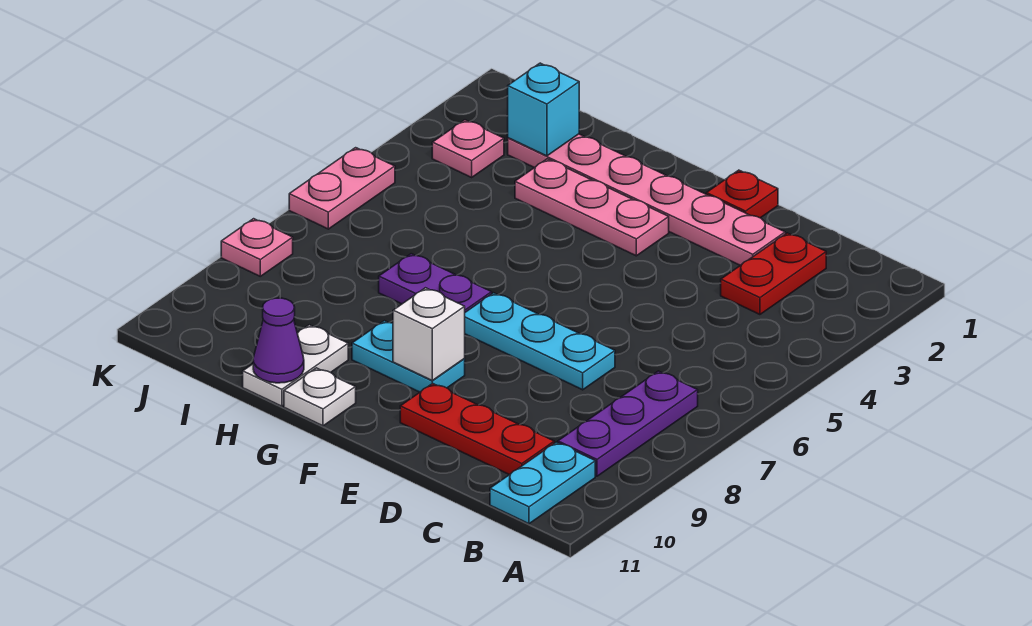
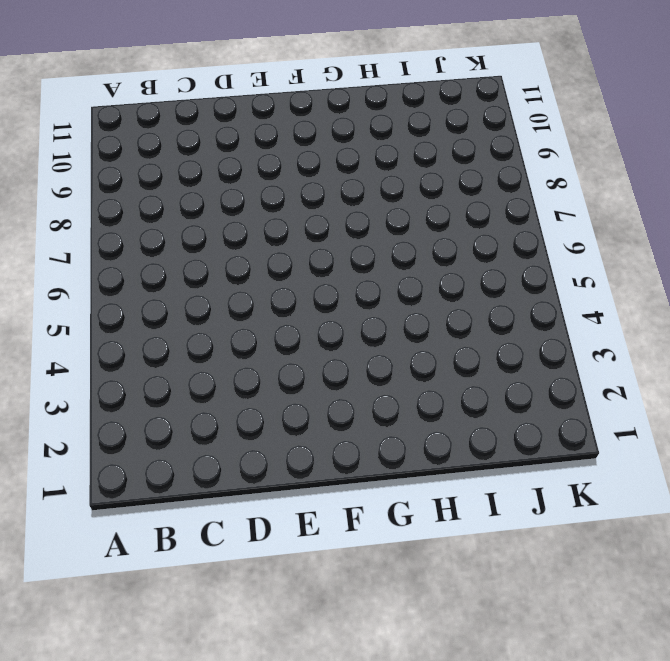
none -> purple 1x3 plate [558,371,698,476]
none -> cyan 1x2 plate [490,442,595,524]
none -> red 1x2 plate [721,233,826,315]

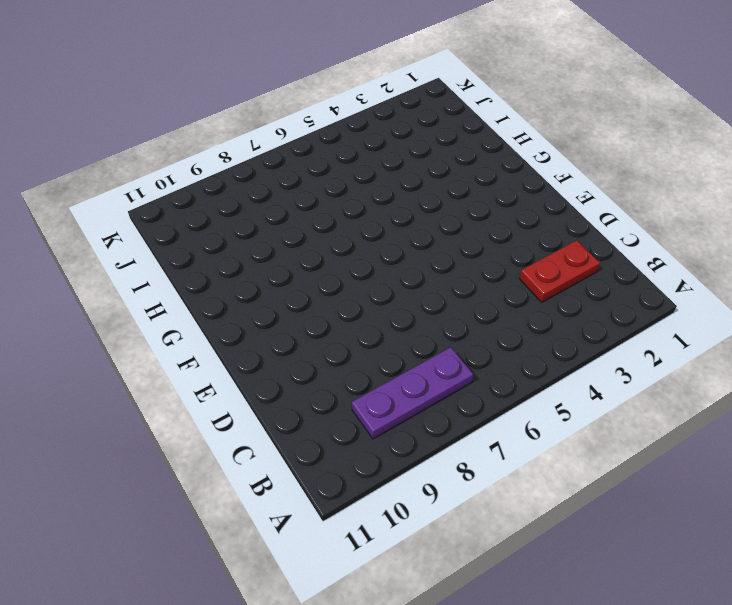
none -> cyan 1x2 plate [490,442,595,524]
none -> red 1x3 plate [400,383,554,475]
none -> pink 1x6 plate [508,134,785,265]

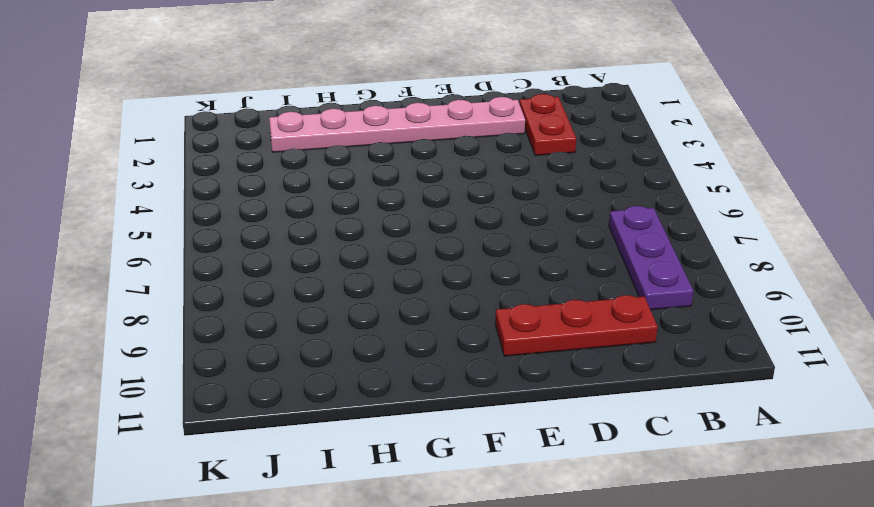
none -> cyan 1x2 plate [490,442,595,524]
none -> cyan 1x3 plate [465,293,615,390]
none -> red 1x1 plate [706,170,778,218]

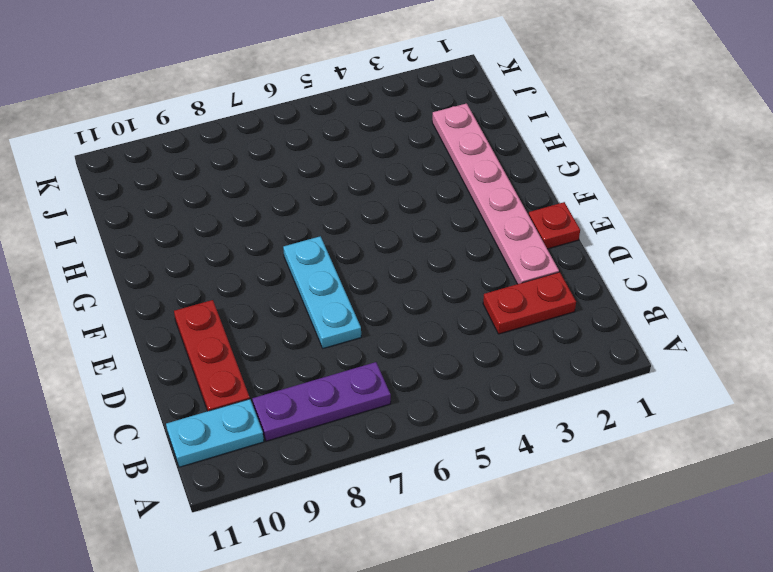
none -> pink 1x3 plate [515,159,669,256]
none -> cyan 1x2 plate [352,321,465,392]
none -> purple 1x2 plate [379,254,492,312]

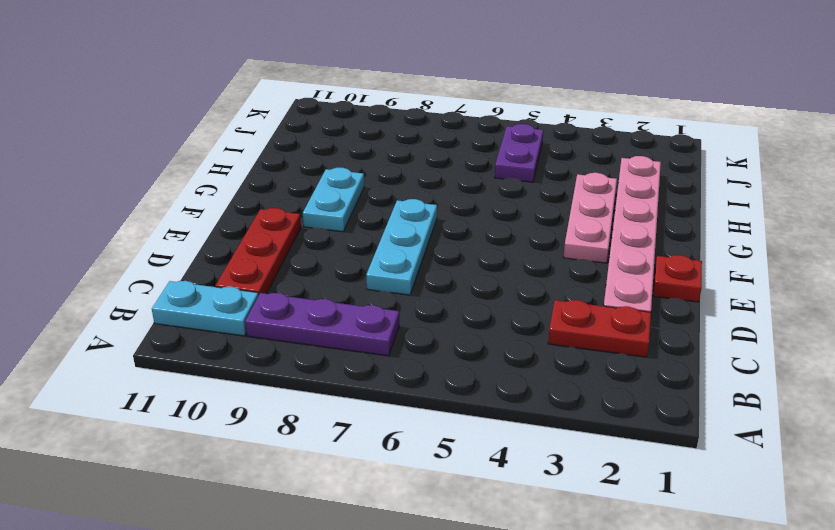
purple 1x2 plate [495,124,543,182] -> purple 1x2 plate moved to [379,254,492,312]
none -> white 1x1 plate [284,368,356,426]
none -> white 1x2 plate [243,325,348,406]
none -> pink 1x1 plate [432,120,504,177]

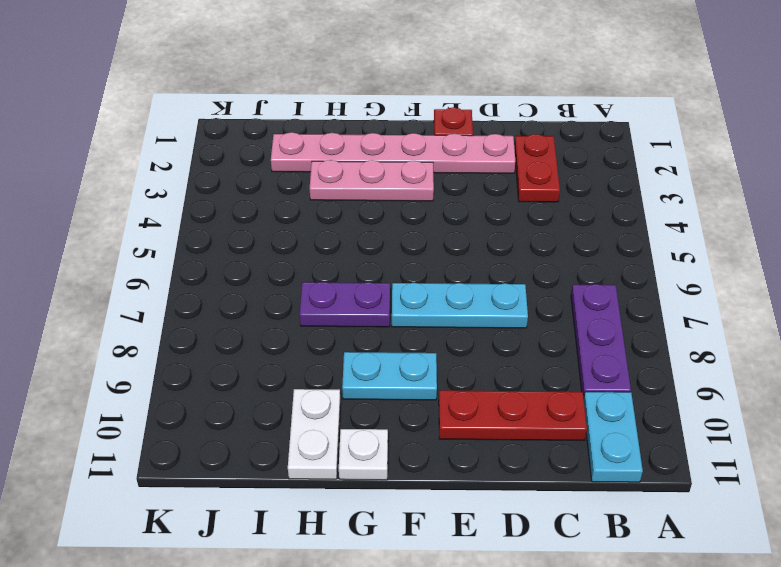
none -> pink 1x1 plate [432,120,504,177]
none -> pink 1x2 plate [289,148,395,229]
none -> pink 1x1 plate [221,219,293,276]

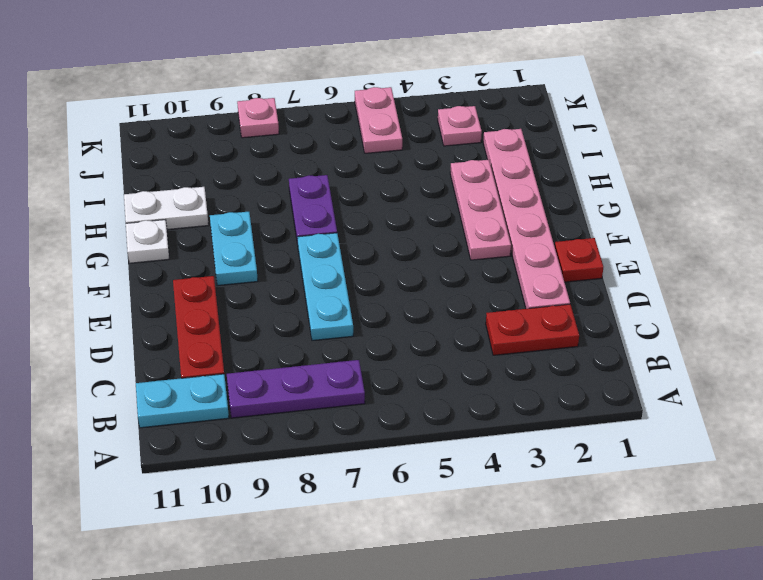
pink 1x2 plate [355,87,402,153] -> pink 1x2 plate turned to [289,148,395,229]
none -> white 1x1 brick [393,288,465,380]
none -> purple 1x1 cone [253,298,304,383]
none -> cyan 1x1 brick [508,63,579,156]

